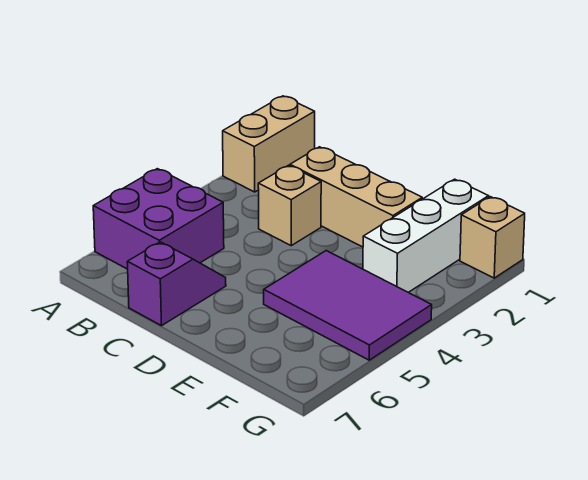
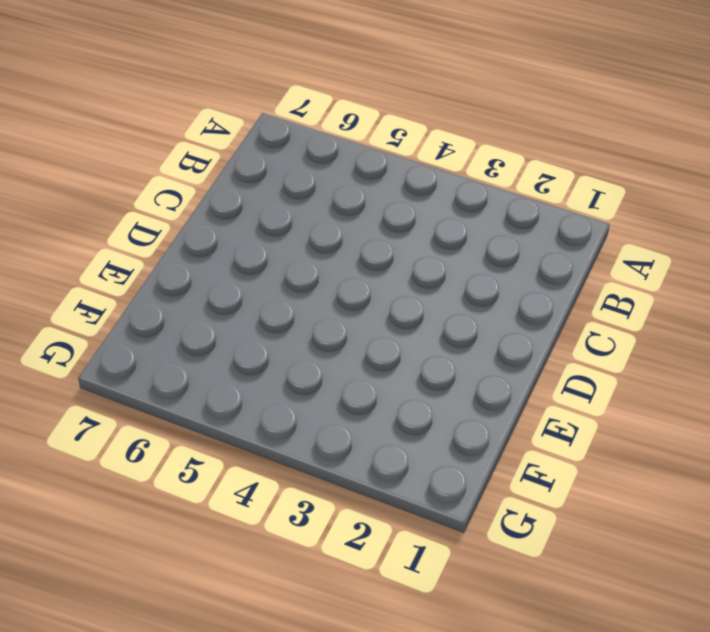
none -> tan 1x2 brick [223,96,315,192]
none -> purple 2x2 brick [93,169,224,269]

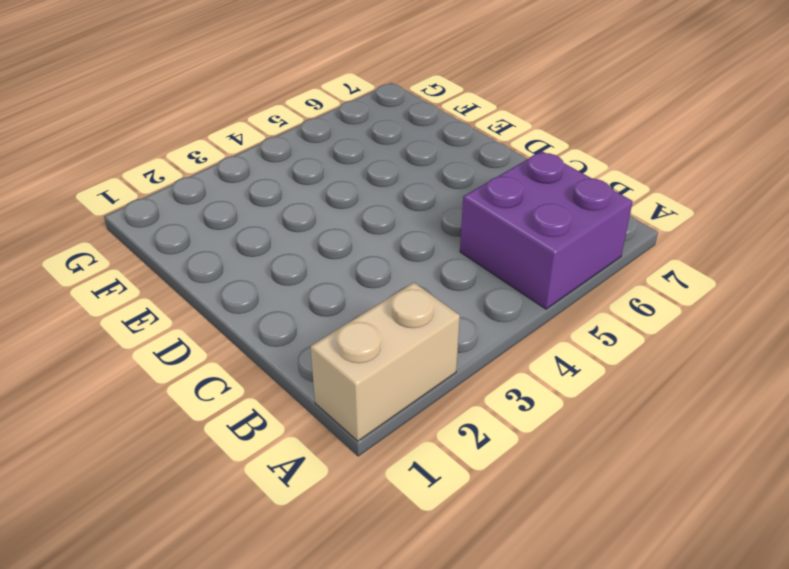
none -> tan 1x3 brick [290,147,422,247]
none -> tan 1x1 brick [258,165,321,246]

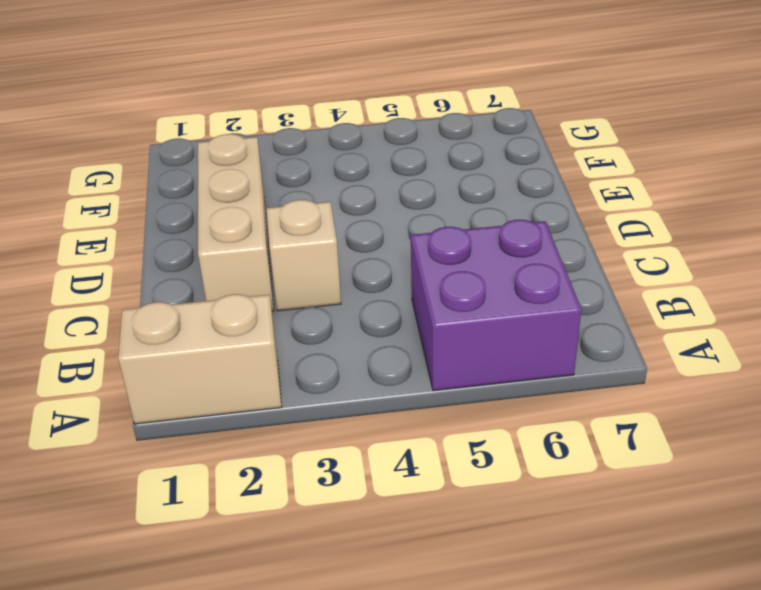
none -> purple 1x2 slope [127,242,226,326]
none -> purple 2x3 tile [264,251,432,360]

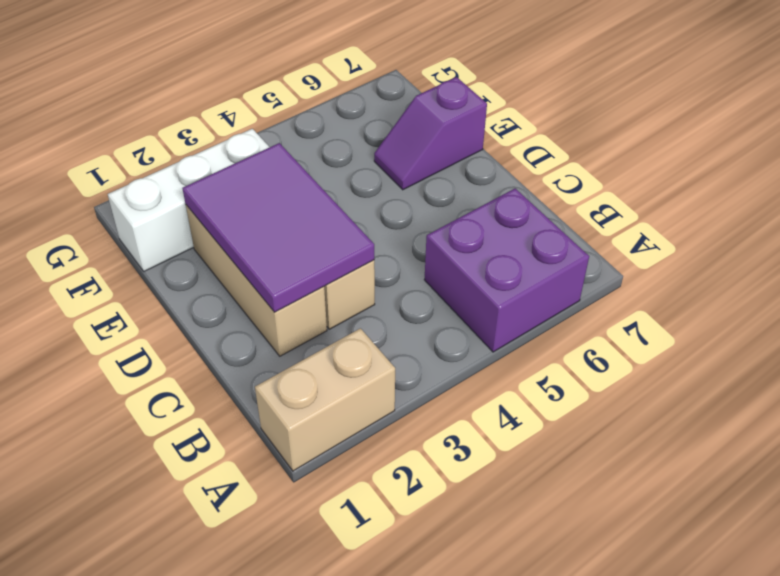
purple 2x3 tile [182,143,374,312] -> purple 2x3 tile moved to [264,251,432,360]
purple 1x2 slope [374,77,487,190] -> purple 1x2 slope moved to [127,242,226,326]
none -> tan 1x1 brick [460,197,525,278]

